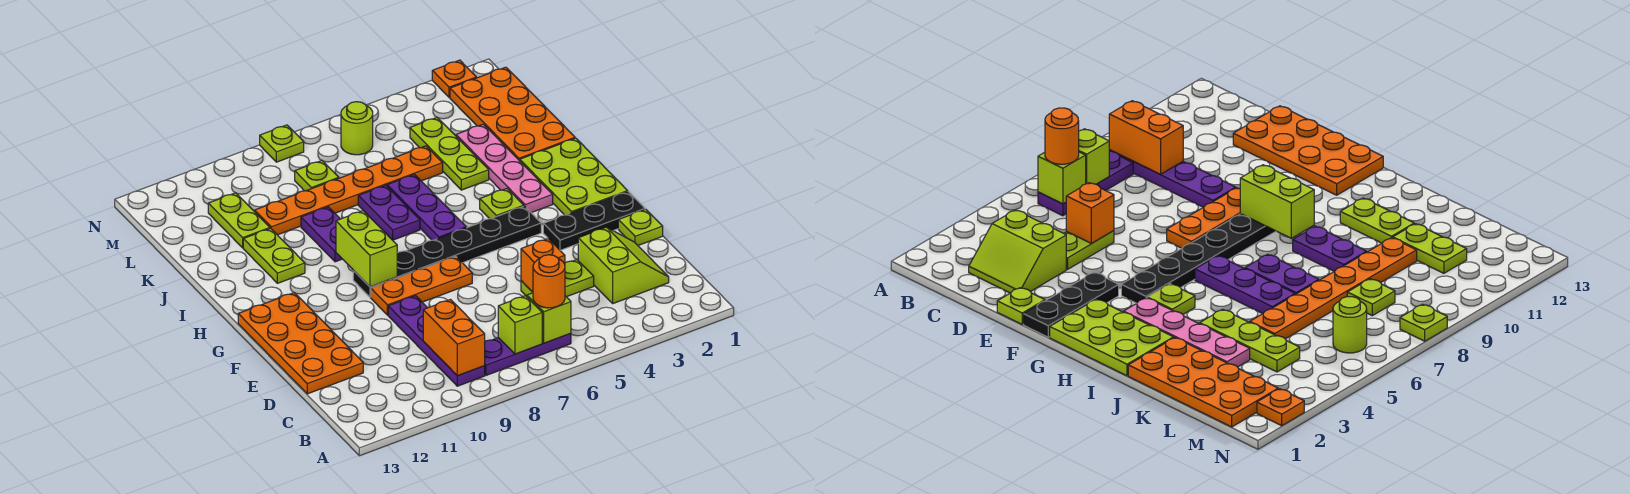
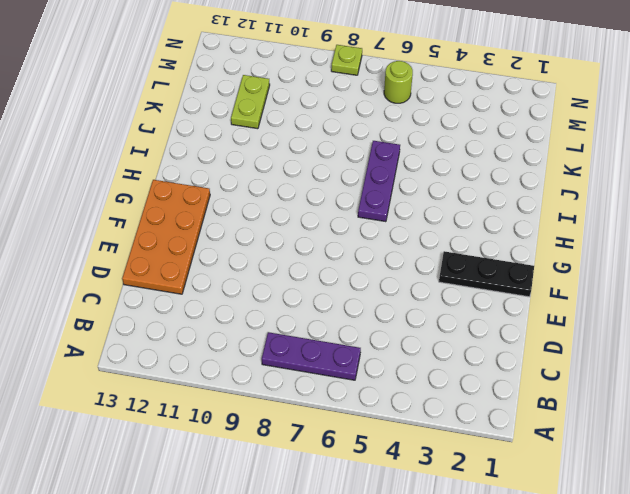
none -> purple 1x4 plate [388,296,485,386]
none -> lime 2x2 slope [578,227,669,303]
none -> lime 1x2 plate [521,259,594,297]
none -> lime 1x1 plate [618,209,663,245]

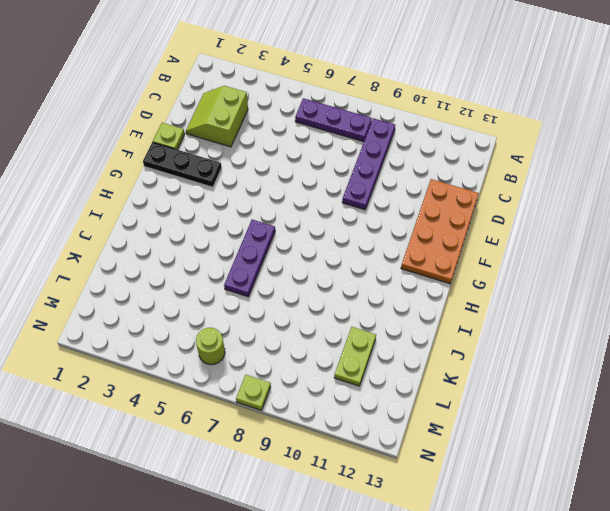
none -> lime 1x2 plate [521,259,594,297]
none -> orange 1x3 plate [371,256,472,315]
none -> lime 2x3 plate [520,138,628,215]
none -> black 1x6 plate [353,206,541,297]

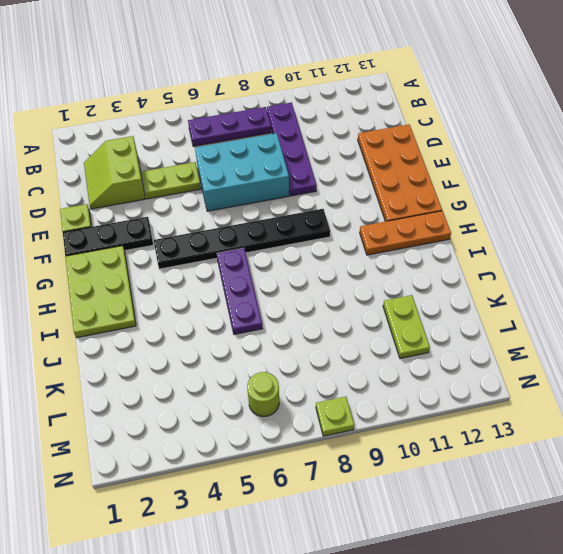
cyan 2x3 brick [195,133,289,211] -> none
orange 1x3 plate [360,211,451,255] -> orange 1x3 plate moved to [371,256,472,315]
none -> pink 1x4 plate [456,124,553,213]
none -> lime 1x1 plate [480,189,524,219]
none -> purple 1x2 plate [358,185,420,240]
none -> purple 1x2 plate [301,207,342,262]

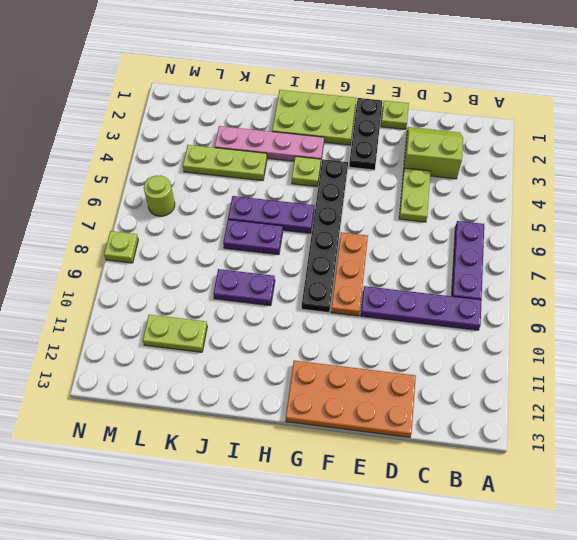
none -> lime 1x2 plate [243,228,305,283]
none -> orange 2x4 plate [450,67,575,161]
none -> orange 1x6 plate [254,146,443,235]
none -> lime 1x1 plate [295,161,339,191]

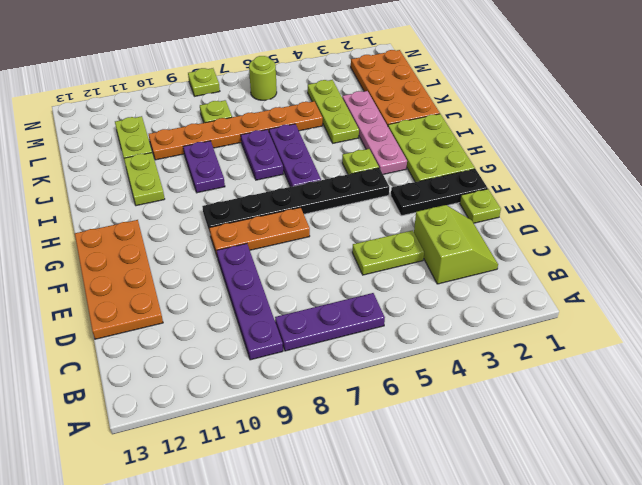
none -> orange 1x1 plate [432,60,476,97]
none -> lime 1x1 brick [527,293,571,343]
none -> lime 1x1 brick [498,296,542,354]
none -> orange 1x2 brick [423,300,485,376]

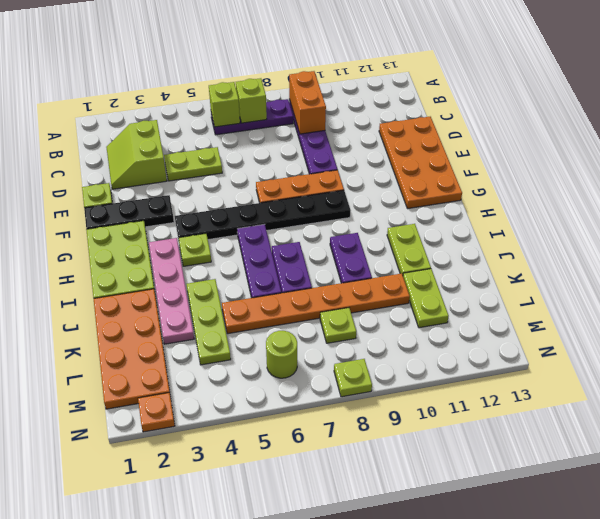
none -> orange 1x1 brick [521,239,565,292]
none -> lime 1x2 brick [336,211,397,287]
none -> orange 1x1 round brick [533,255,565,308]

